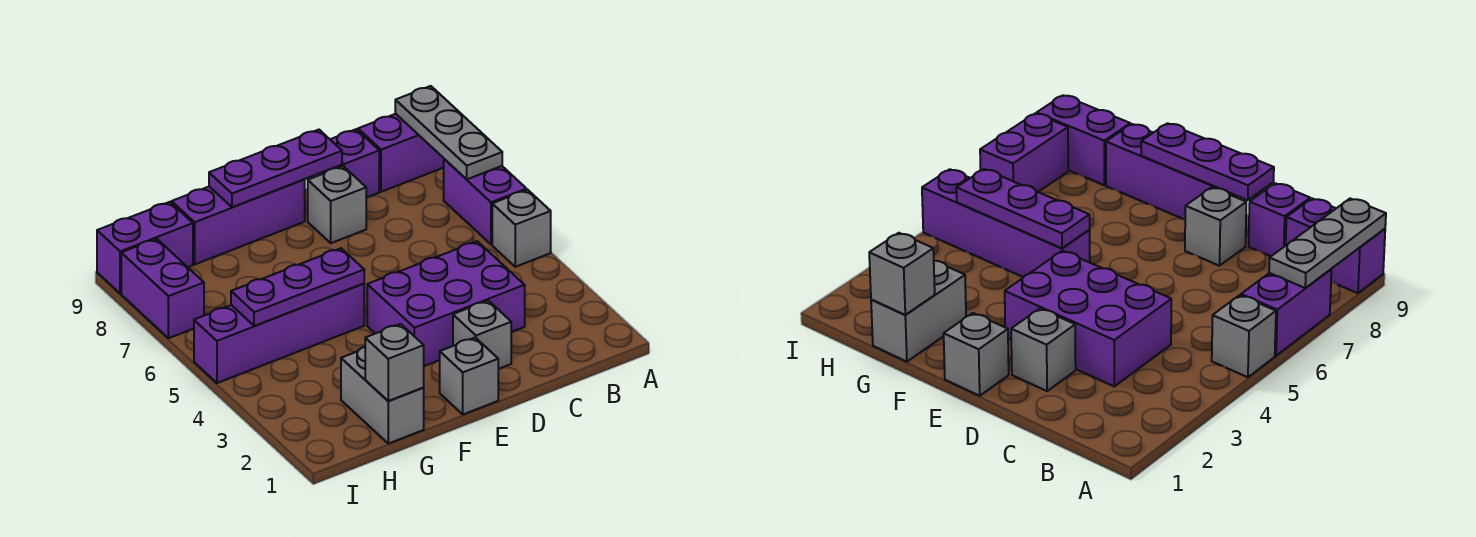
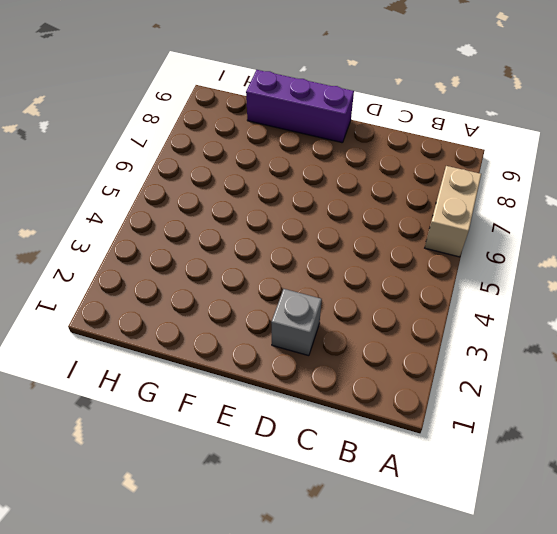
tan 1x2 brick [425,166,481,257] -> purple 1x2 brick [444,159,527,244]
none -> grey 1x1 brick [492,190,551,267]
none -> purple 1x2 brick [358,114,444,192]
none -> purple 2x3 brick [367,241,525,366]

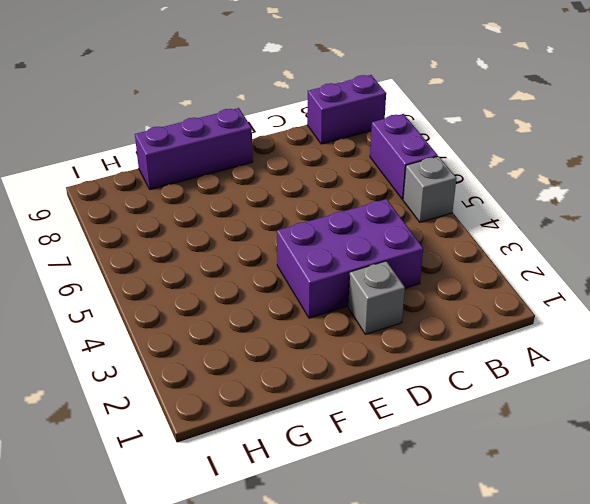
none -> purple 1x1 brick [321,129,379,198]
none -> grey 1x1 brick [308,166,366,243]
none -> grey 1x1 brick [440,338,498,414]

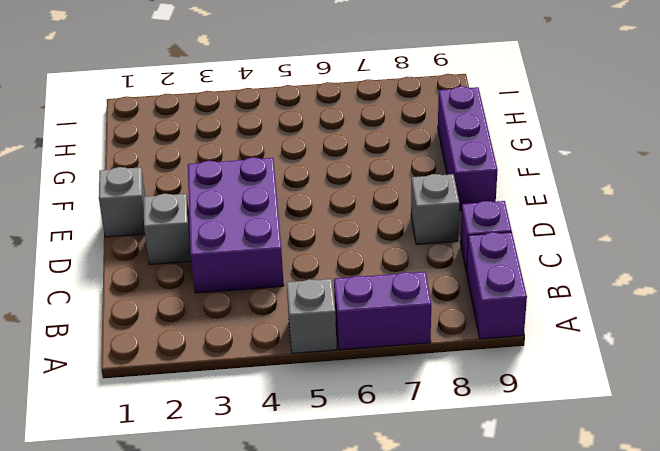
none -> purple 1x4 brick [194,283,364,383]
none -> grey 1x2 brick [341,347,424,444]
none -> purple 1x2 brick [97,202,193,294]

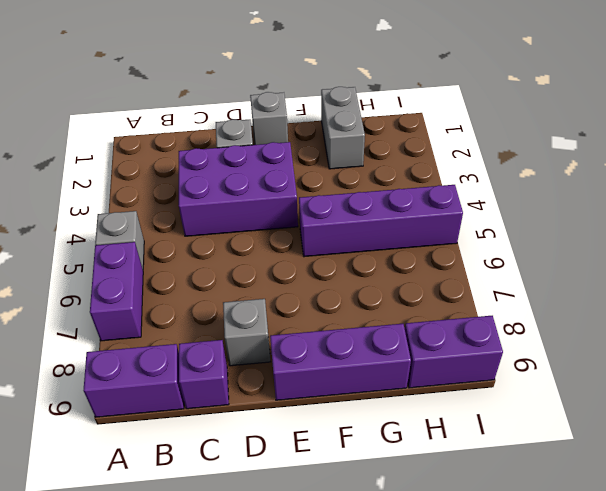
none -> purple 1x2 brick [121,239,204,338]
none -> grey 1x3 plate [395,86,502,179]
none -> purple 1x3 plate [209,130,342,207]

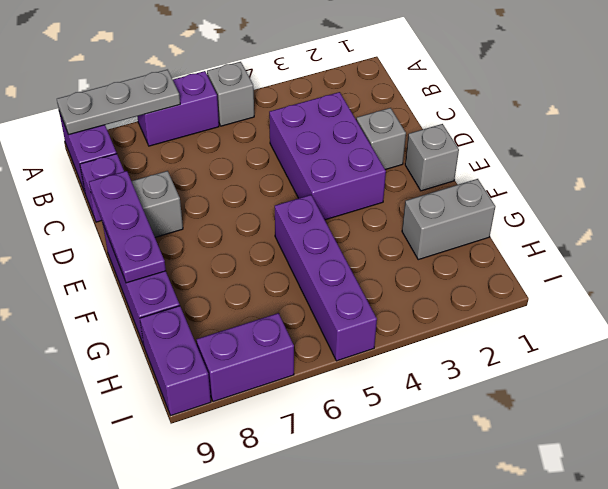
none -> purple 1x3 plate [231,248,364,326]
none -> grey 1x1 brick [365,324,424,401]

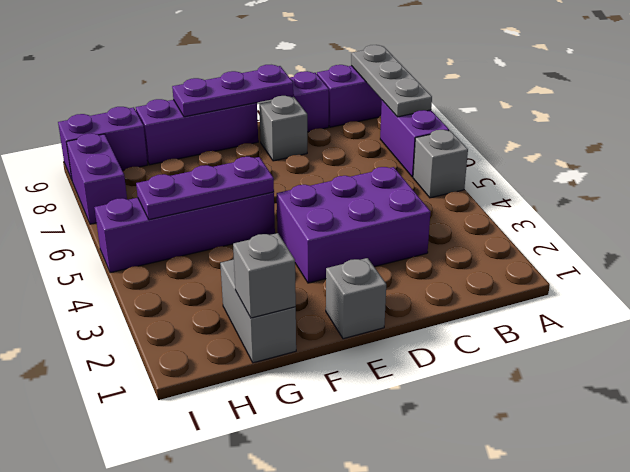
none -> grey 1x1 brick [453,301,511,369]

